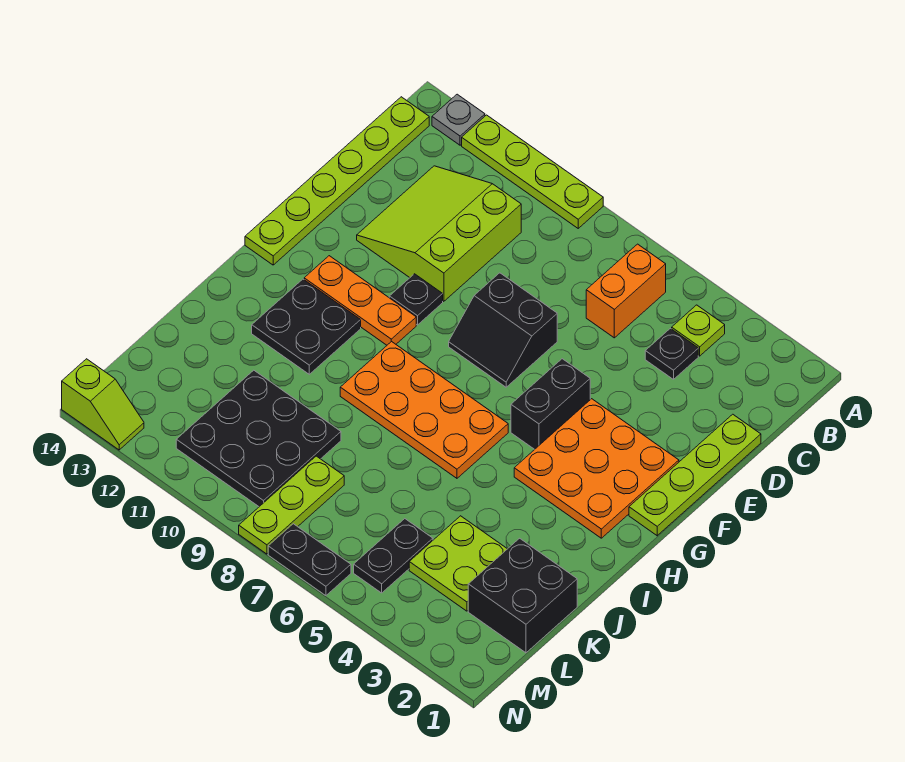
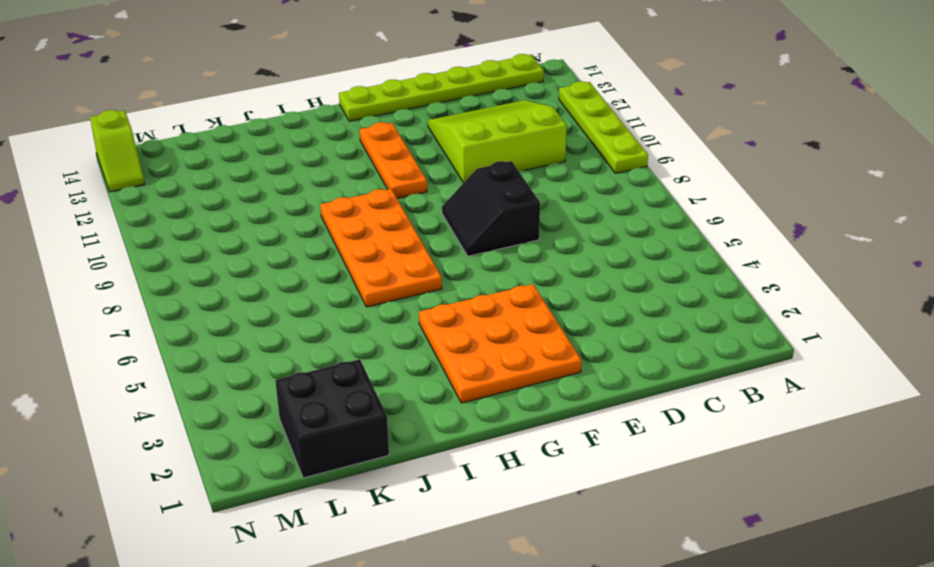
none -> grey 1x1 plate [432,94,485,145]
none -> lime 1x1 plate [672,305,725,356]
none -> orange 1x2 brick [586,244,666,338]

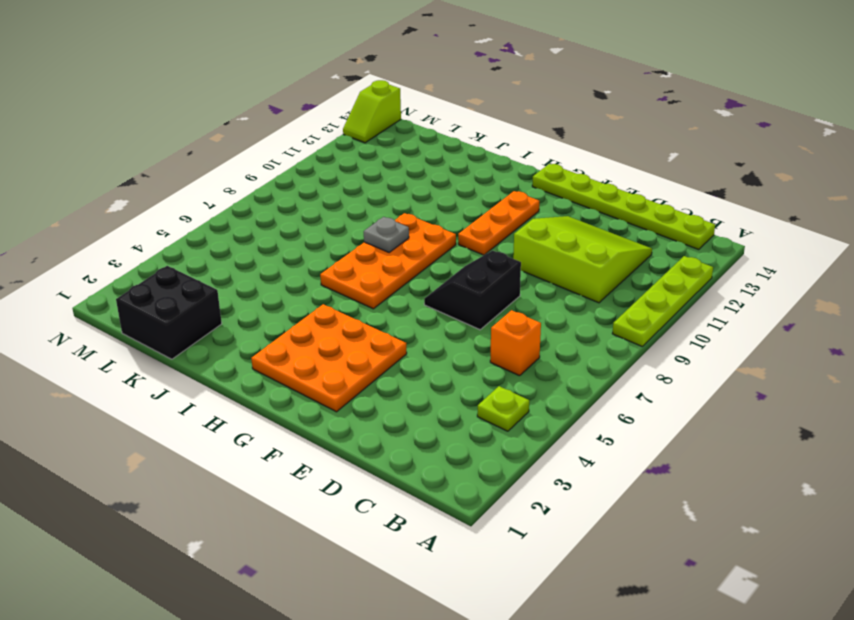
orange 1x1 brick [490,310,541,376] -> orange 1x2 brick [586,244,666,338]
grey 1x1 plate [364,217,409,252] -> grey 1x1 plate moved to [432,94,485,145]
none -> black 1x1 plate [645,328,698,379]
none -> lime 1x4 plate [629,414,761,536]
none -> black 1x2 brick [511,359,590,449]

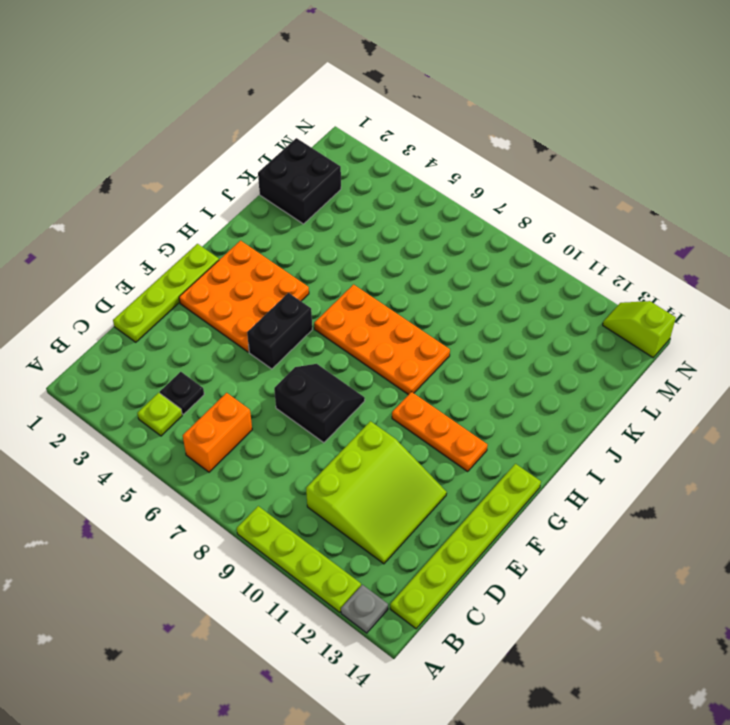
none -> black 1x1 plate [389,274,443,325]
none -> black 2x2 plate [252,279,361,374]
none -> lime 2x2 plate [409,516,507,611]

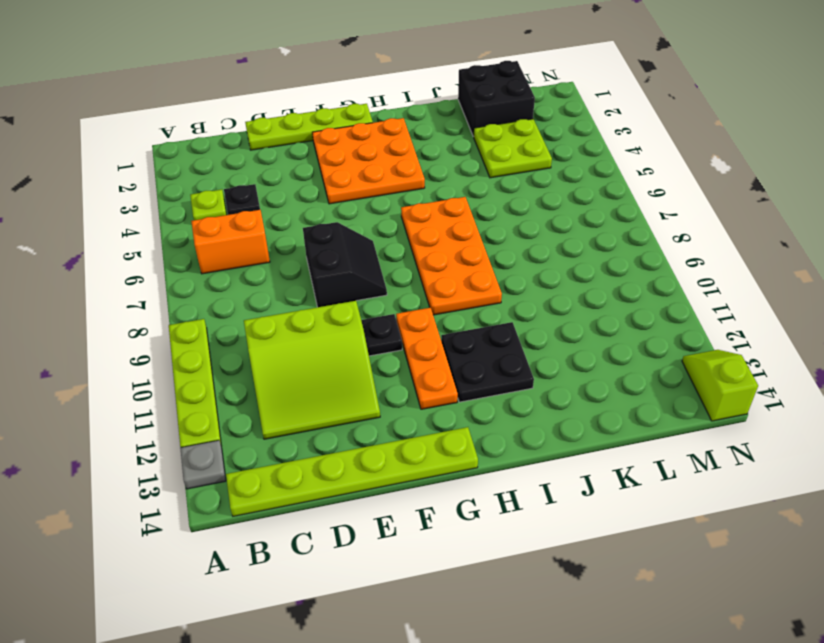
none -> black 1x2 brick [511,359,590,449]
none -> black 3x3 plate [176,370,341,507]
none -> black 1x2 plate [354,519,433,593]

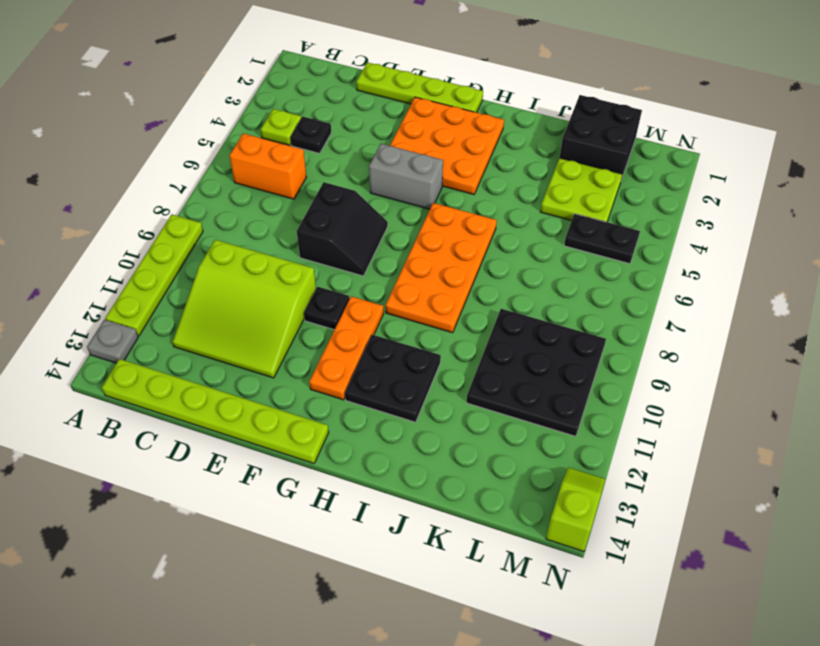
grey 1x2 brick [369,144,443,209] -> black 1x2 brick [511,359,590,449]
none -> lime 1x3 plate [239,456,344,554]
none -> black 1x2 plate [268,524,351,596]

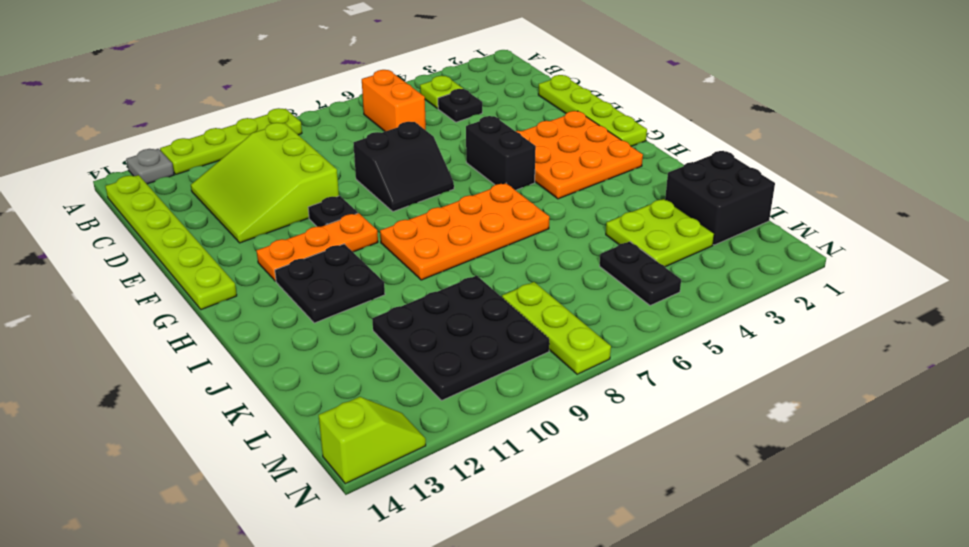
none -> black 1x2 plate [268,524,351,596]

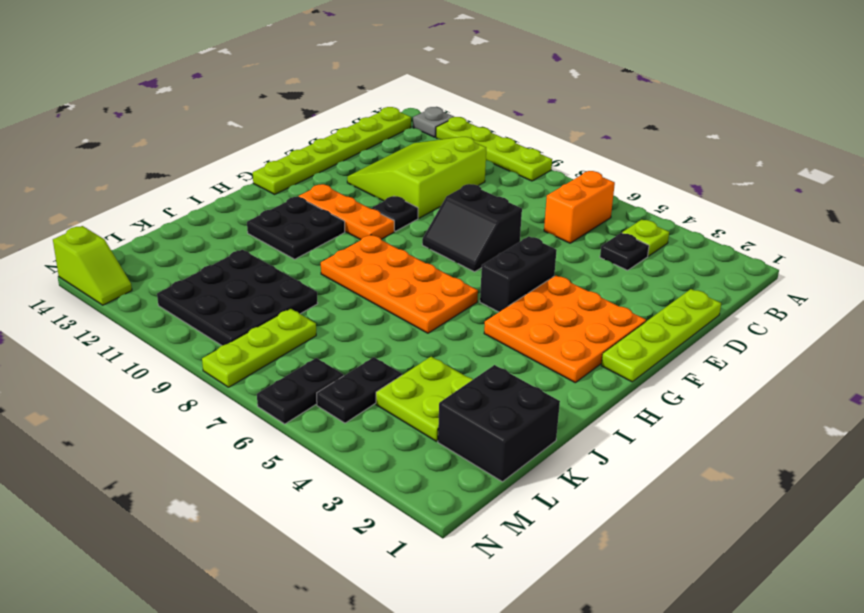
black 1x2 plate [257,358,344,424] -> black 1x2 plate turned to [268,524,351,596]

